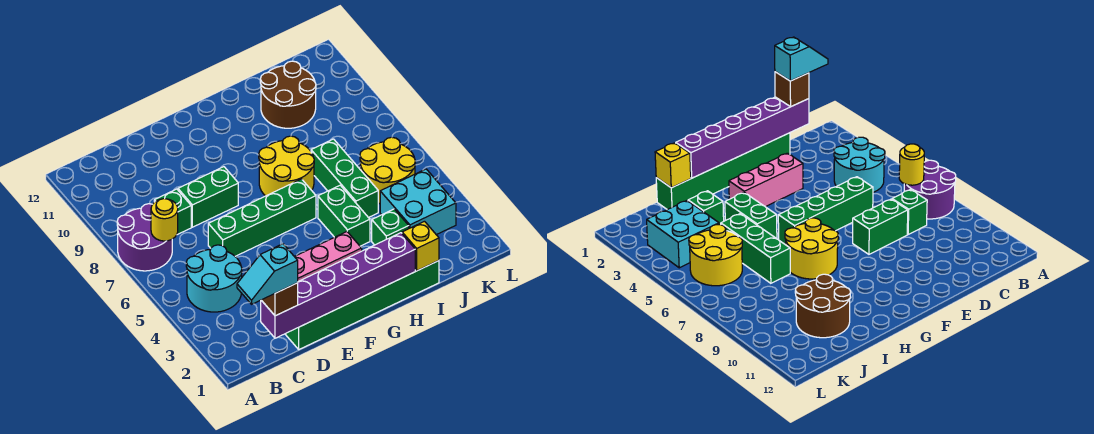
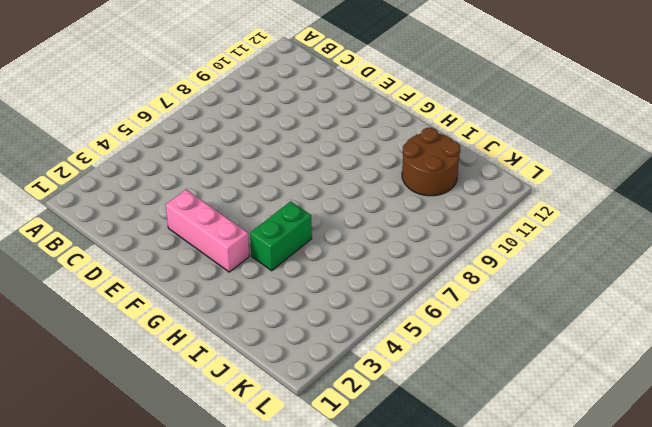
none -> purple 2x2 round brick [117,204,172,271]
none -> cyan 2x2 round brick [186,245,242,312]
none -> green 1x1 brick [154,189,191,235]

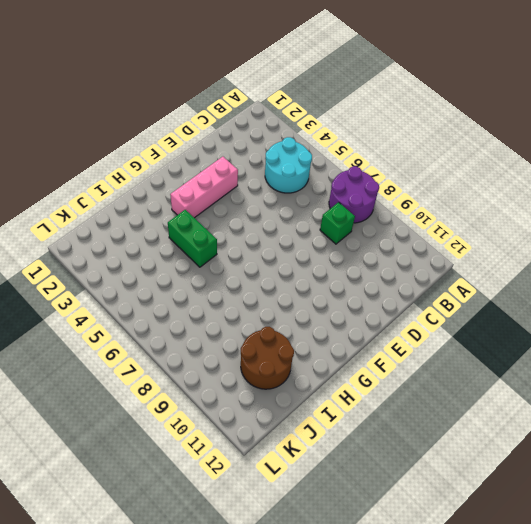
none -> green 1x6 brick [285,261,439,349]
none -> green 1x4 brick [208,179,316,256]
none -> green 1x2 brick [178,167,238,227]

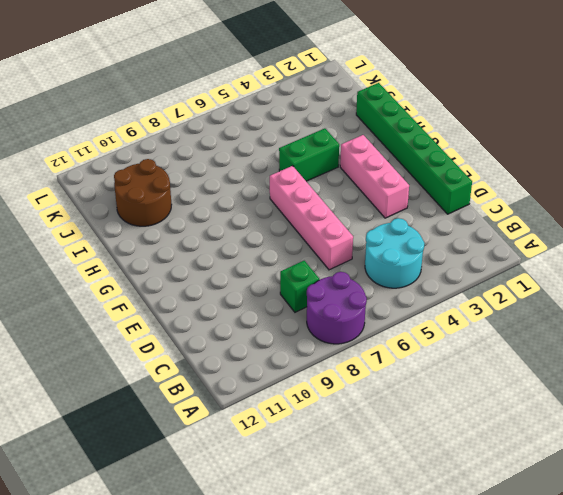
pink 1x4 brick [270,166,353,270] -> green 1x4 brick [208,179,316,256]
none -> green 1x2 brick [178,167,238,227]
none -> yellow 2x2 round brick [259,136,314,196]
none -> green 1x1 brick [372,209,409,245]

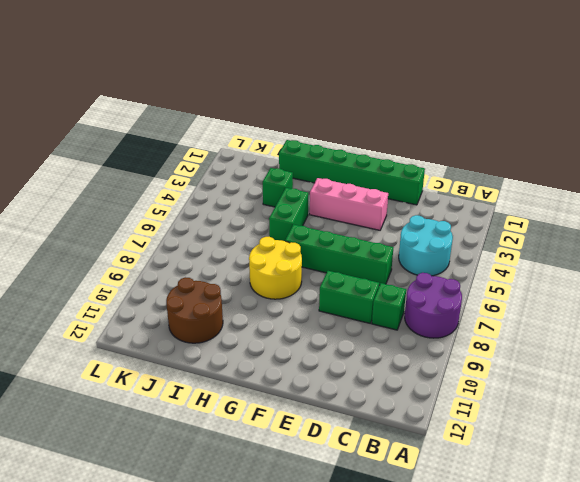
none -> green 1x3 brick [311,139,378,218]
none -> cyan 2x2 brick [380,169,456,235]
none -> yellow 2x2 round brick [360,137,415,204]

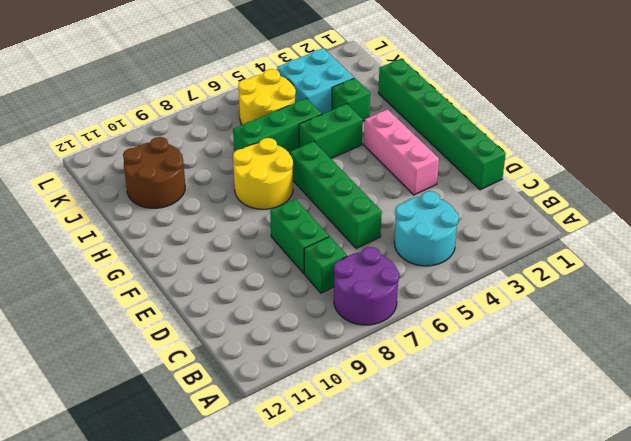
none -> yellow 1x1 round brick [151,199,178,241]
none -> purple 1x6 brick [261,233,415,338]
none -> yellow 1x1 brick [402,221,439,271]

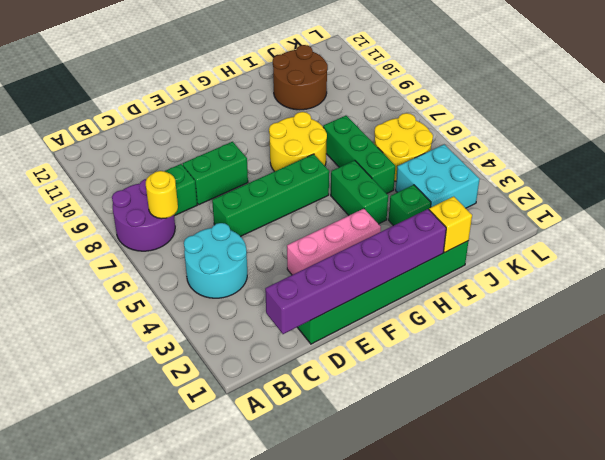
none -> brown 1x1 brick [262,283,298,316]
none -> cyan 1x2 slope [237,244,298,304]

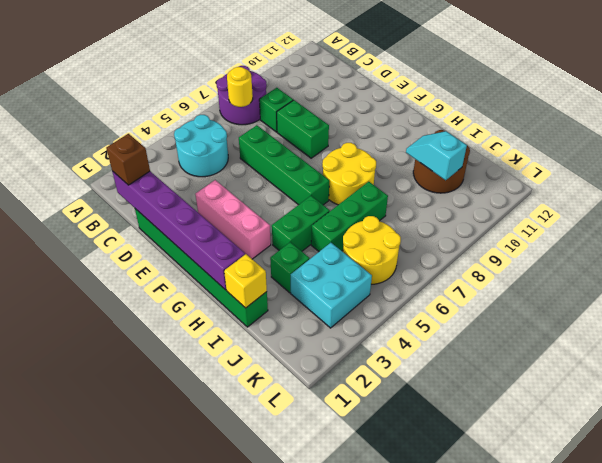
cyan 1x2 slope [406,131,467,180] -> cyan 1x2 slope moved to [237,244,298,304]

